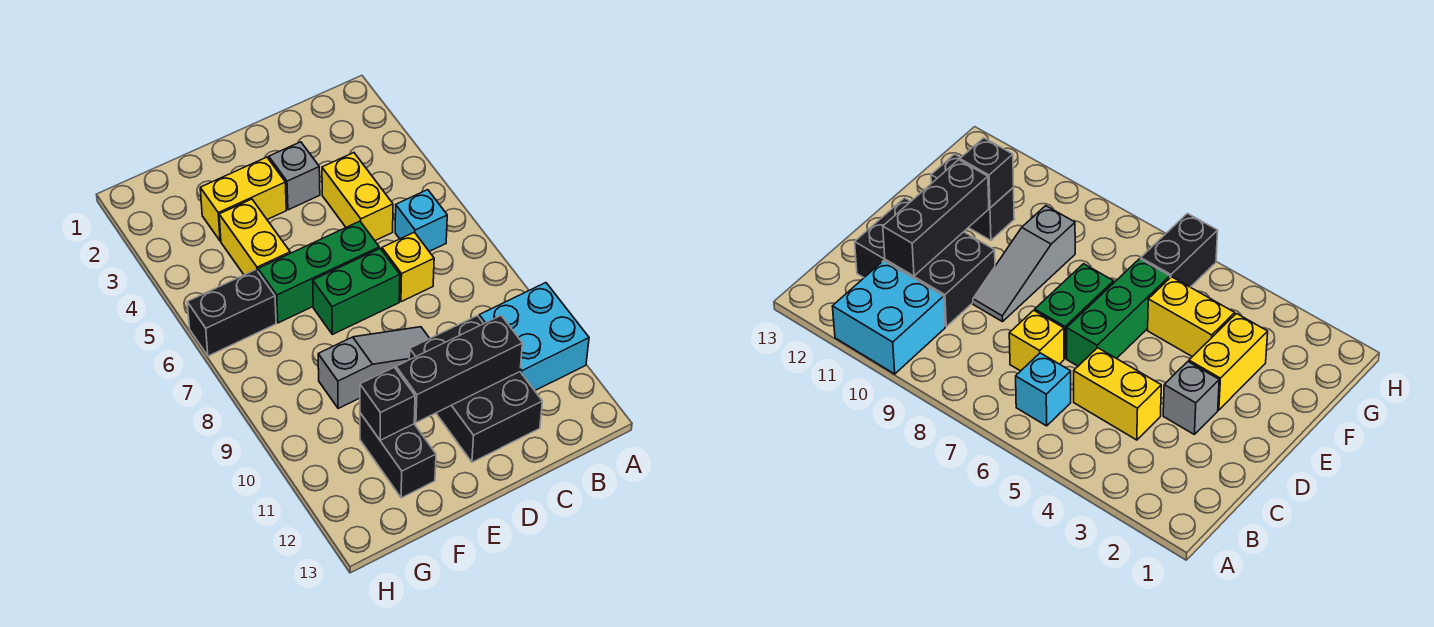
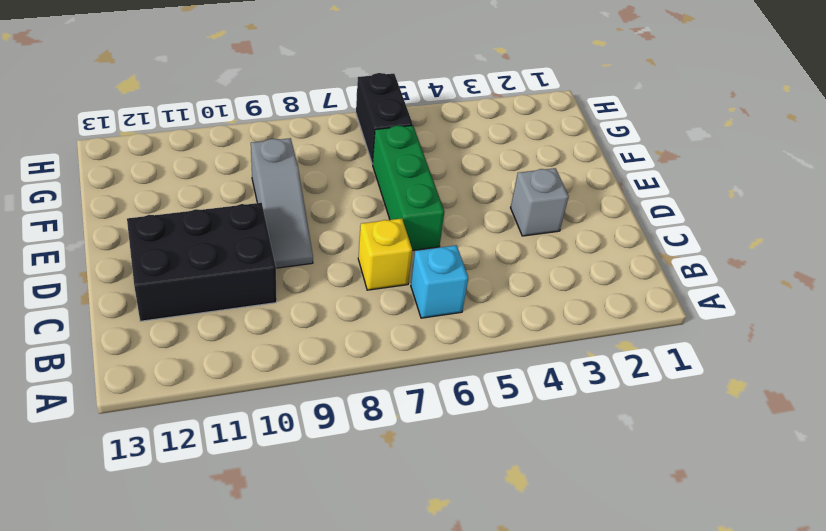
none -> cyan 2x2 brick [479,283,589,391]
none -> yellow 1x2 brick [322,153,393,241]
none -> green 1x2 brick [313,248,400,334]

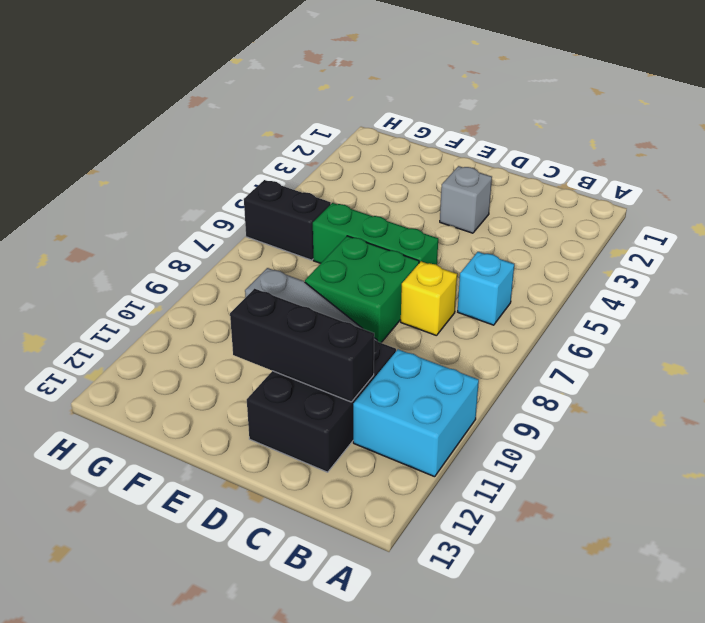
green 2x2 brick [305,236,419,343] -> green 1x2 brick [313,248,400,334]
none -> yellow 1x2 brick [322,153,393,241]
none -> yellow 1x2 brick [200,157,286,241]
none -> yellow 1x2 brick [219,199,290,275]

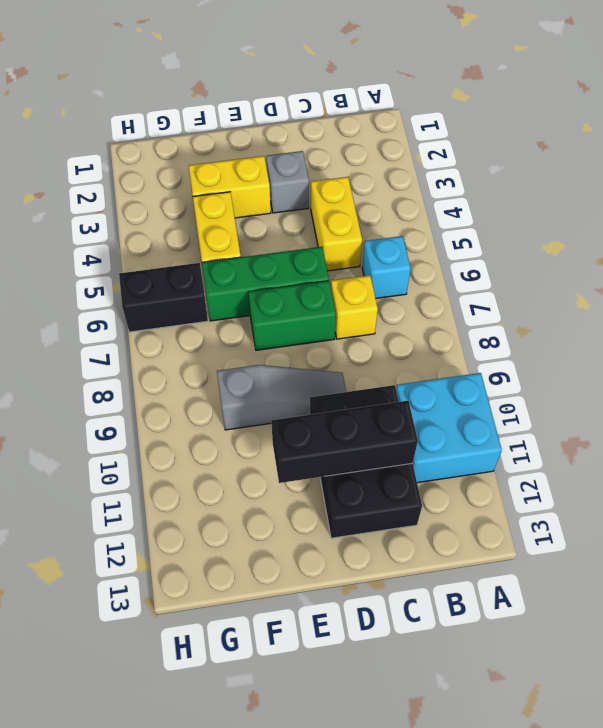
none -> black 1x2 brick [360,413,436,498]
none -> black 1x1 brick [360,367,415,440]

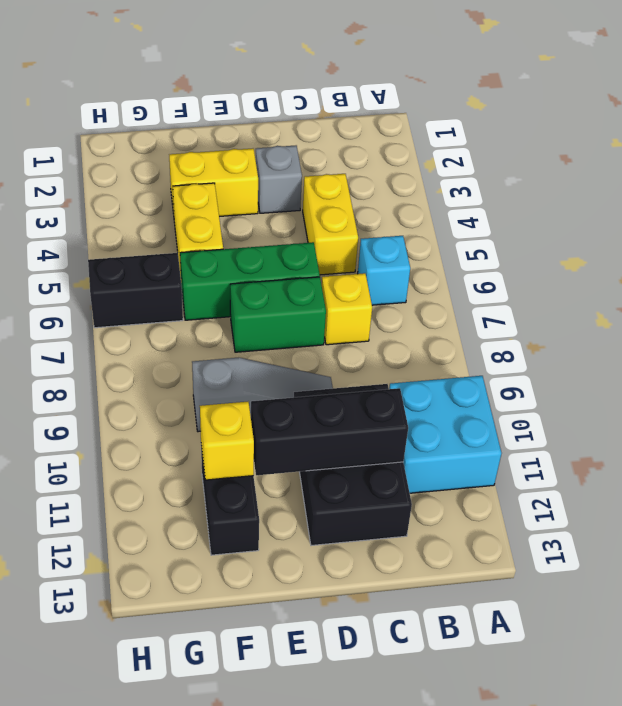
yellow 1x1 brick [200,402,254,480] -> black 1x1 brick [360,367,415,440]

